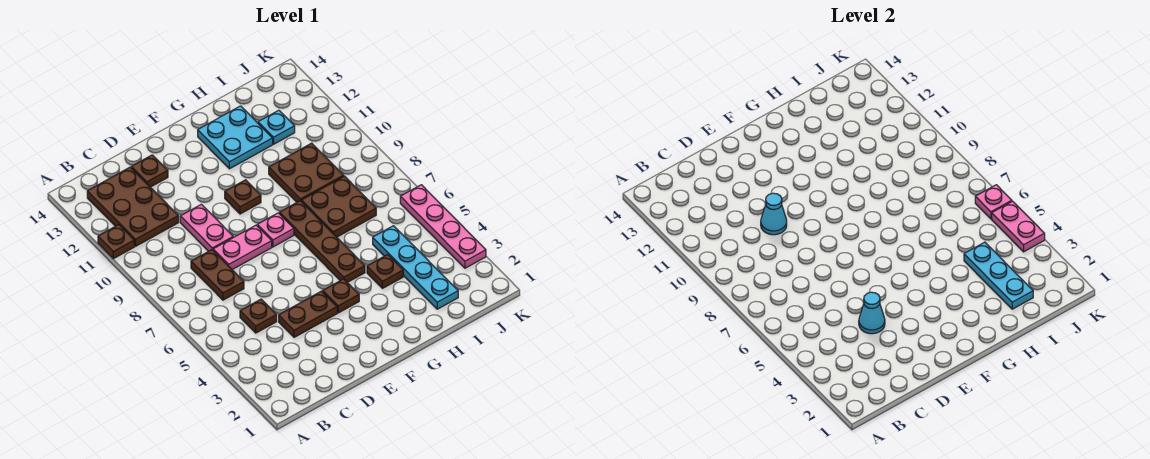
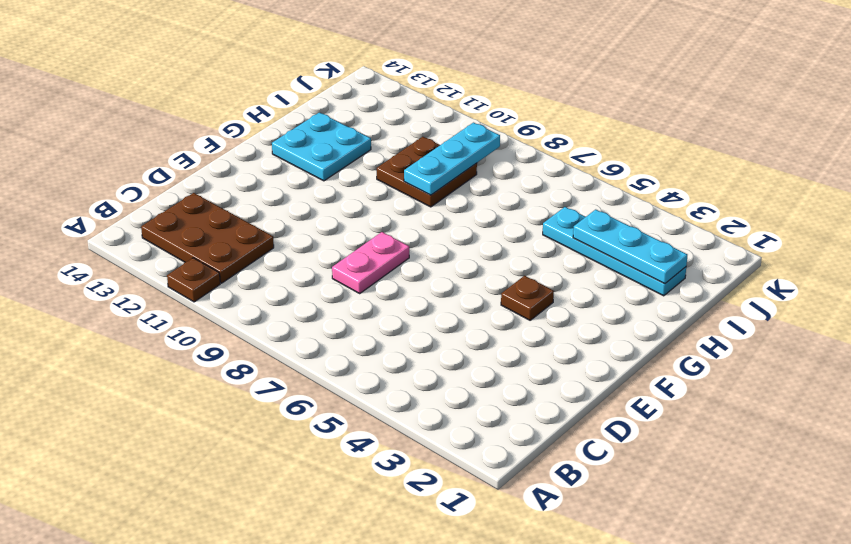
cyan 1x3 plate [404,123,500,195] -> none
none -> brown 1x1 plate [240,299,277,333]
none -> brown 1x2 plate [191,250,244,300]
none -> brown 1x2 plate [279,291,337,337]

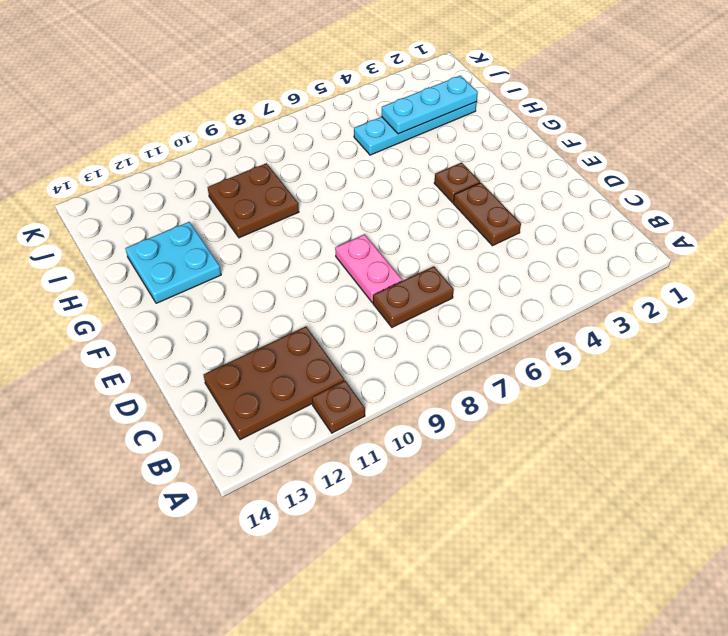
none -> brown 1x1 plate [240,299,277,333]
none -> pink 1x2 plate [180,204,233,251]
none -> brown 1x1 plate [131,155,168,187]

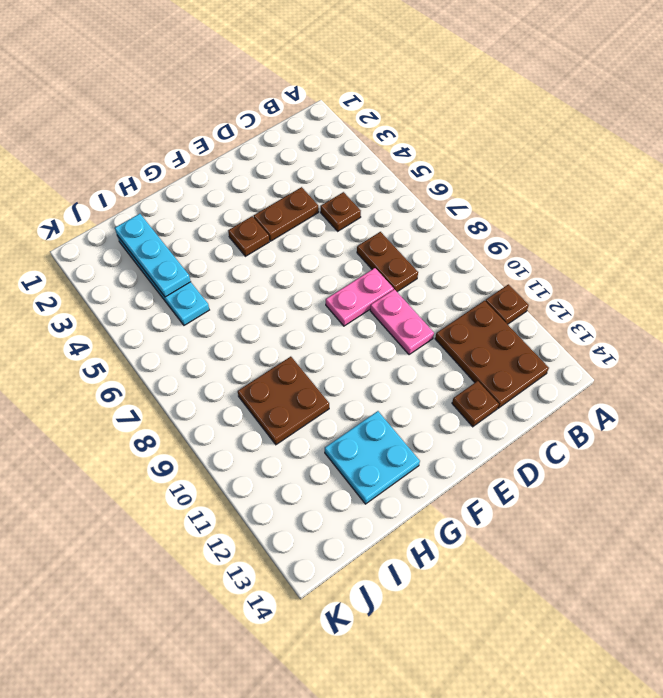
none -> pink 1x1 plate [257,213,294,247]
none -> brown 1x1 plate [225,180,261,214]
none -> brown 1x4 plate [279,201,365,283]

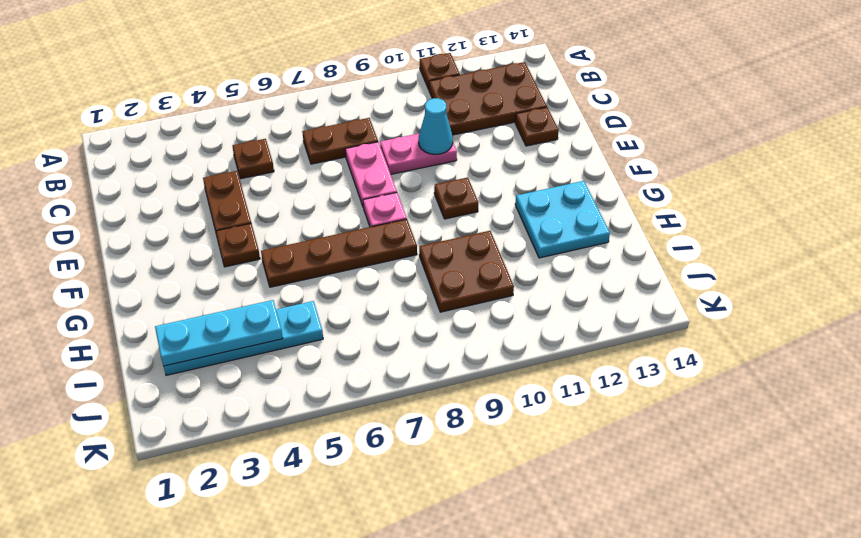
none -> brown 1x1 plate [367,254,403,288]
none -> brown 2x2 plate [301,176,376,237]
none -> cyan 1x1 plate [258,110,295,144]

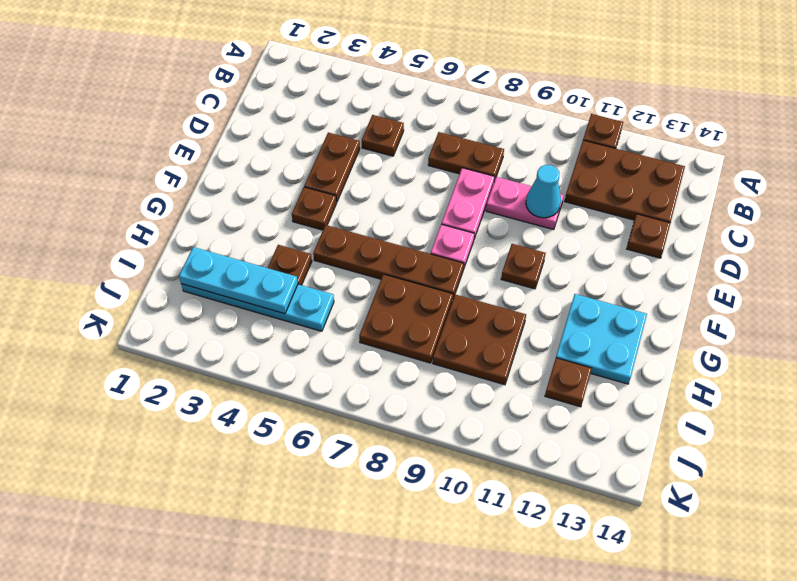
brown 1x1 plate [545,358,592,407] -> cyan 1x1 plate [258,110,295,144]
none -> pink 1x4 plate [400,185,486,268]
none -> cyan 1x1 cone [859,292,885,334]
none -> pink 1x2 plate [992,201,1045,252]

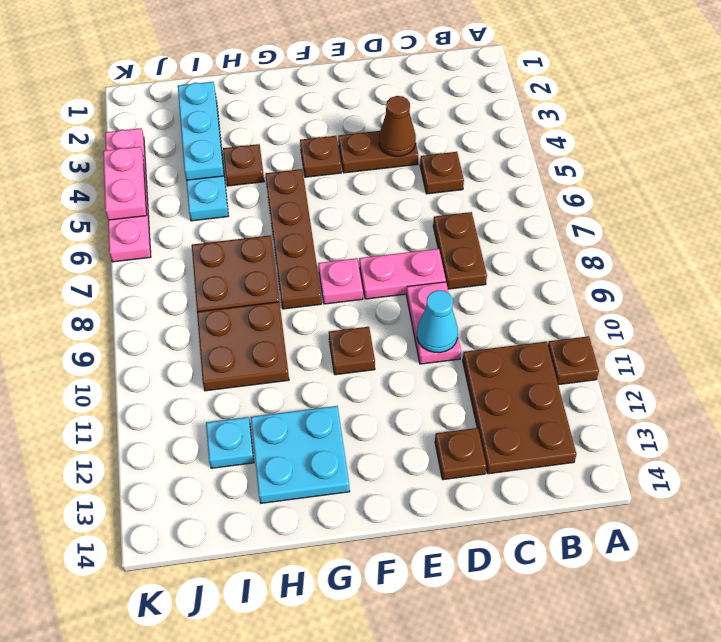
brown 1x1 cone [379,96,416,156] -> cyan 1x1 cone [859,292,885,334]
none -> pink 1x1 plate [975,185,1012,219]

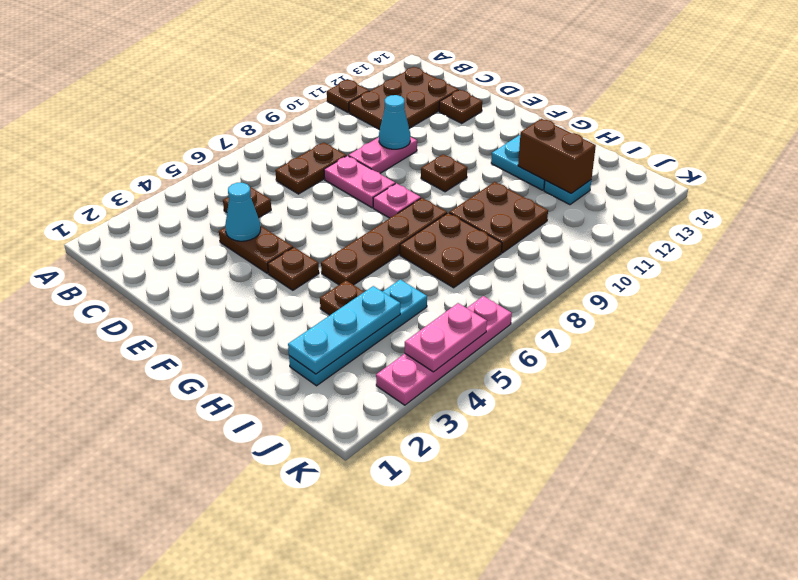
brown 1x2 brick [518,119,596,193] -> none
none -> pink 1x1 plate [975,185,1012,219]

